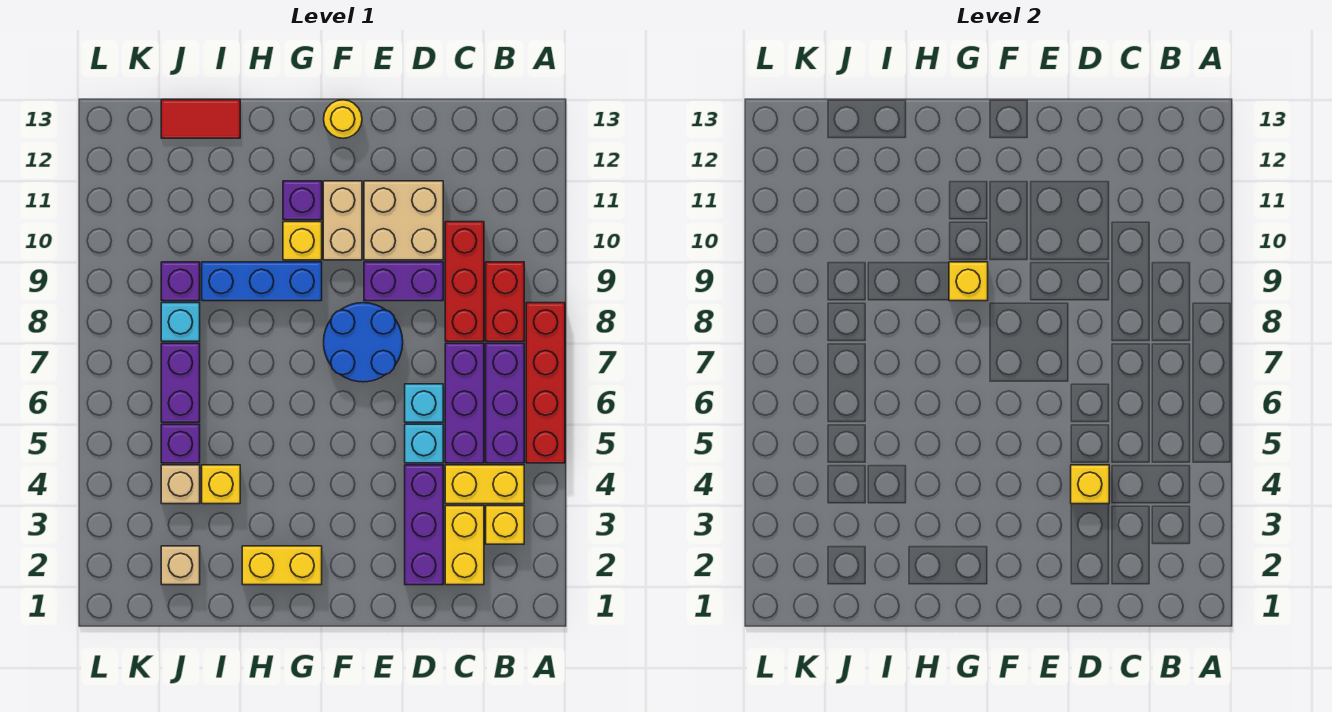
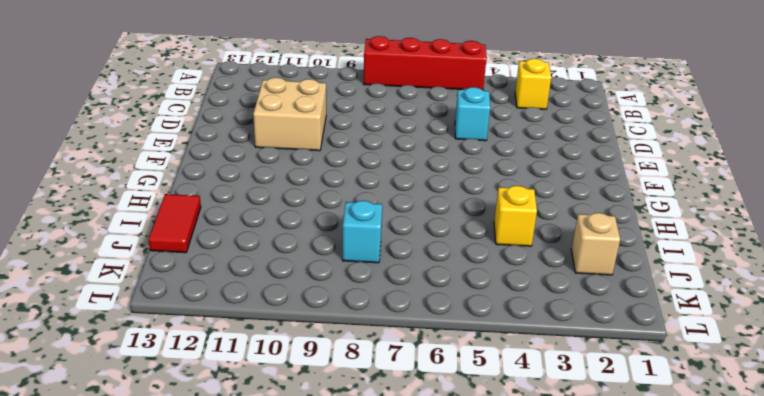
none -> yellow 1x2 brick [445,465,524,504]
none -> purple 1x3 brick [486,343,524,463]
none -> red 1x2 brick [486,262,524,341]
none -> yellow 1x2 brick [445,506,484,585]

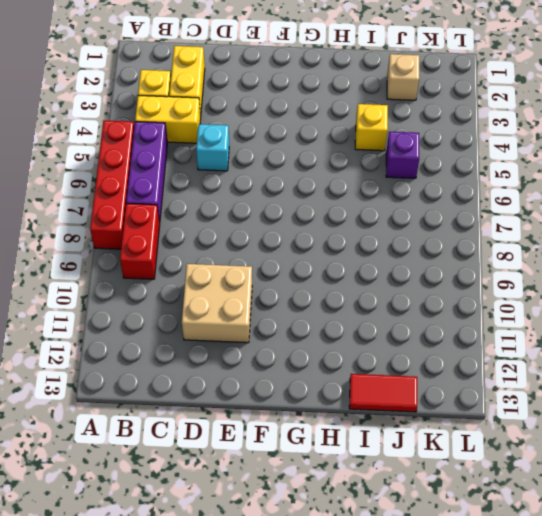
none -> purple 1x3 brick [445,343,484,463]
none -> red 1x3 brick [445,222,484,341]
none -> purple 1x3 brick [405,465,443,585]
none -> cyan 1x1 brick [405,384,443,422]

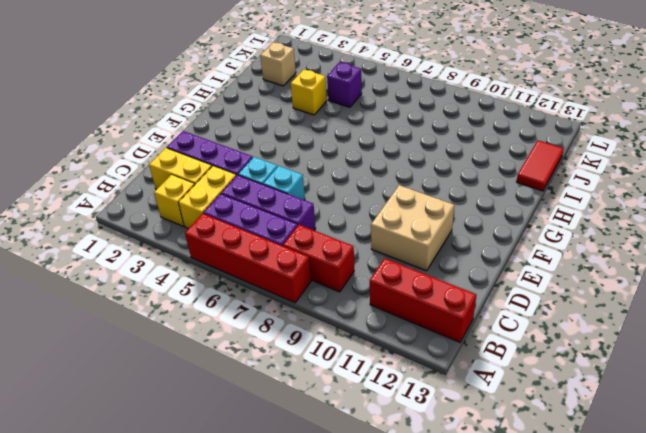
red 1x3 brick [370,258,476,342] -> red 1x3 brick moved to [445,222,484,341]
none -> purple 1x2 brick [364,262,443,301]
none -> blue 2x2 round brick [324,303,403,382]
none -> tan 1x2 brick [323,181,362,260]
none -> yellow 1x1 round brick [324,100,362,138]

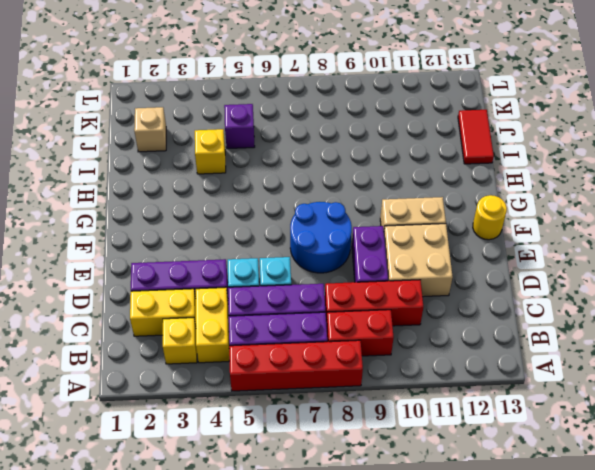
none -> yellow 1x2 brick [242,546,322,585]
none -> blue 1x3 brick [202,262,322,301]
none -> yellow 1x1 brick [283,222,322,260]
none -> purple 1x1 brick [283,181,322,220]

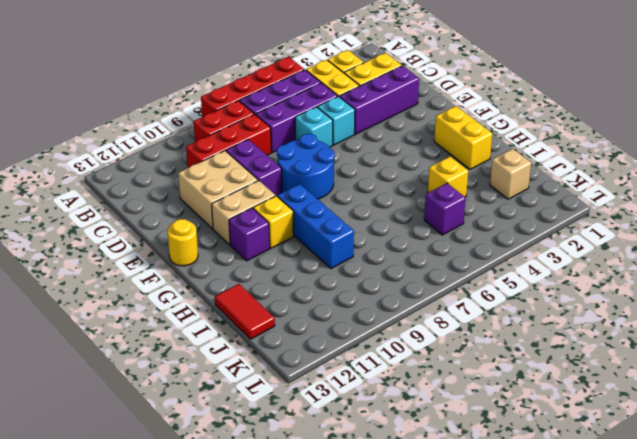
none -> tan 1x1 brick [161,465,200,504]
none -> purple 1x2 brick [161,343,200,422]
none -> cyan 1x1 brick [161,303,200,341]
none -> purple 1x1 brick [161,262,200,301]

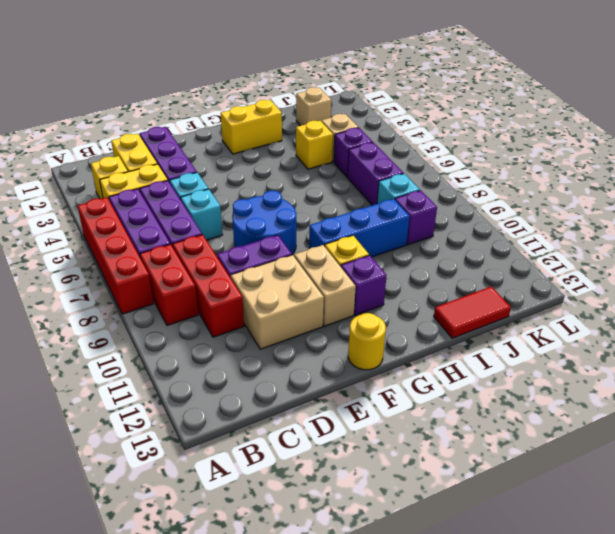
none -> yellow 1x1 brick [1071,465,1109,504]
none -> yellow 1x1 brick [949,262,988,301]

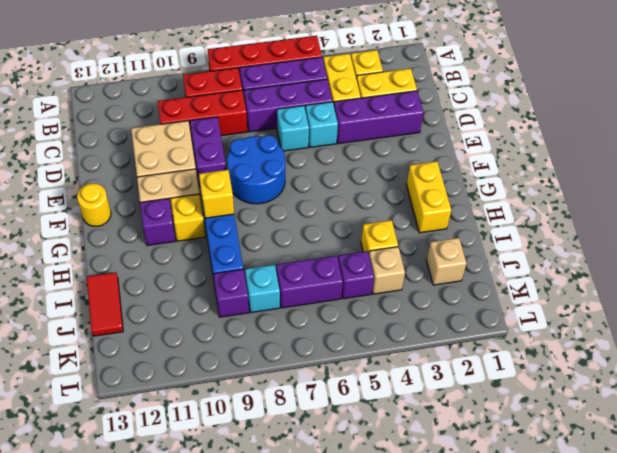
none -> yellow 1x1 brick [1071,465,1109,504]

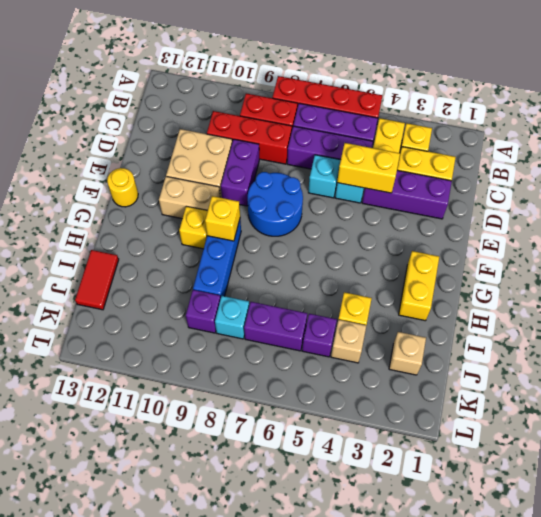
yellow 1x2 brick [337,143,400,193] -> yellow 1x1 brick [1071,465,1109,504]
none -> purple 1x1 brick [283,181,322,220]

